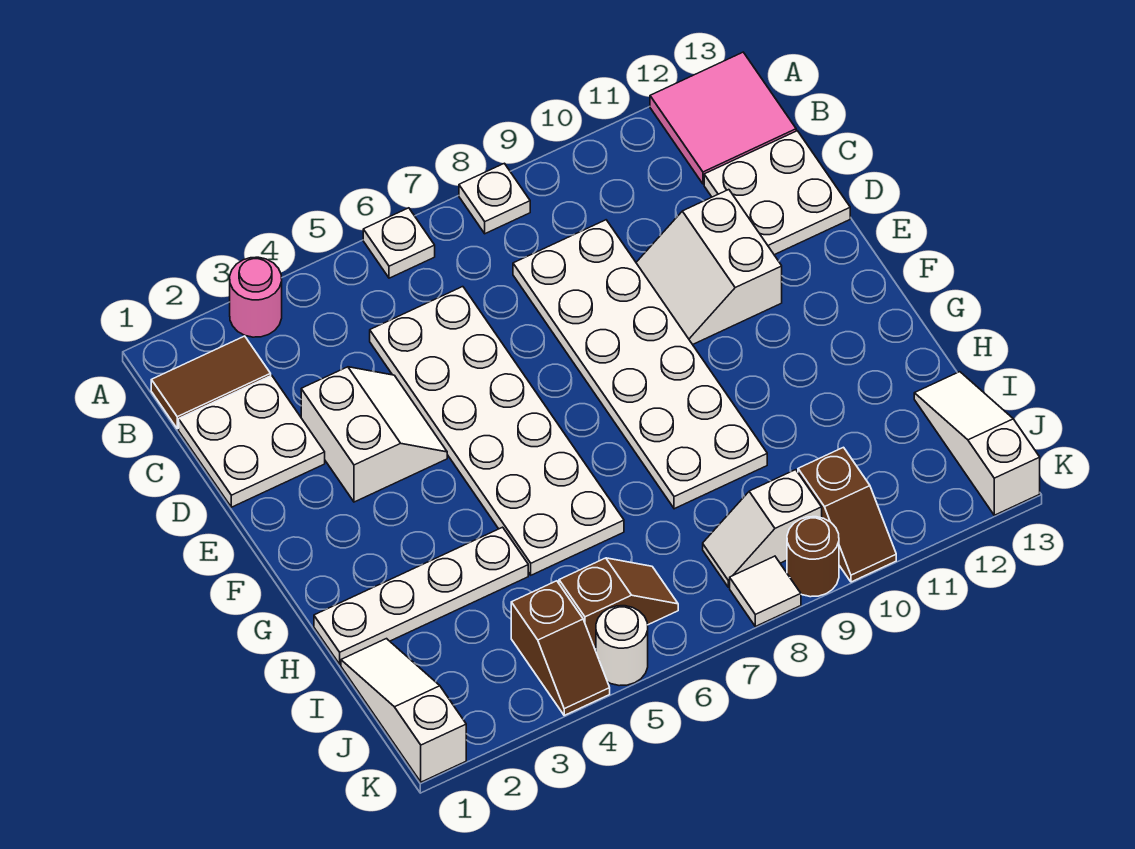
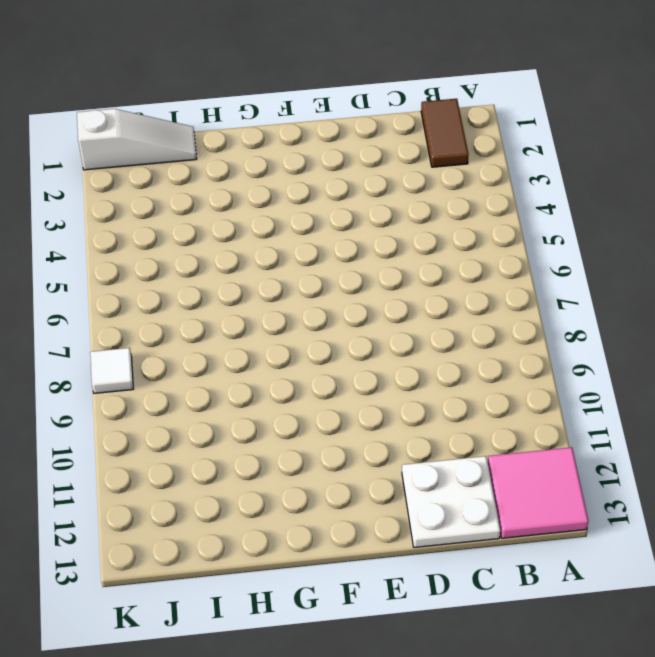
none -> pink 1x1 round brick [230,257,282,337]
none -> white 1x1 plate [363,208,435,278]
none -> white 1x1 plate [459,163,530,234]

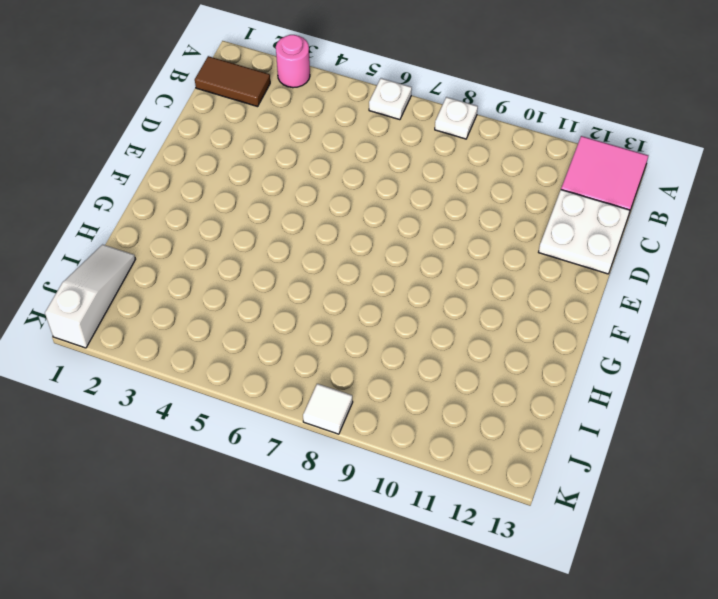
none -> white 2x2 plate [179,375,325,507]
none -> white 2x6 plate [370,287,624,575]
none -> white 2x6 plate [513,220,767,509]

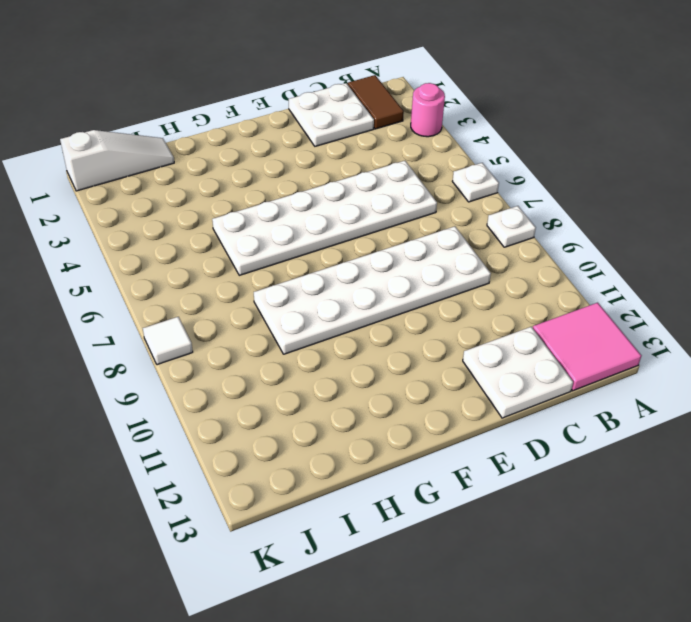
none -> white 2x2 slope [301,367,447,502]
none -> white 2x2 slope [636,190,782,345]
none -> white 1x4 plate [314,527,528,664]

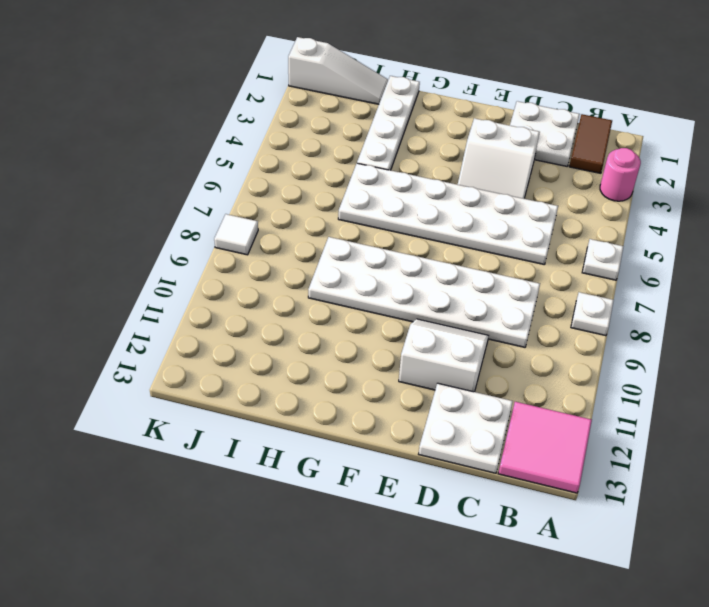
none -> white 1x3 slope [914,372,1040,515]
none -> brown 1x2 slope [511,581,610,715]
none -> brown 1x2 slope [559,558,678,649]

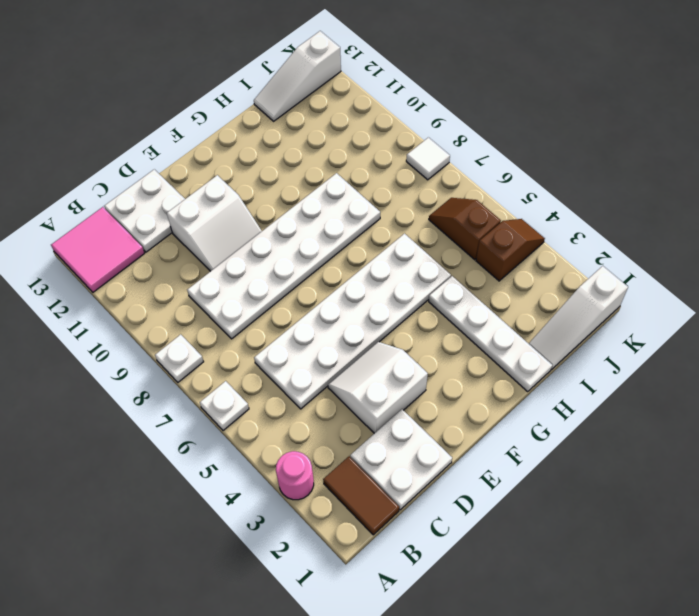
none -> white 1x2 slope [703,470,822,587]
none -> brown 1x2 slope [798,447,896,582]
none -> white 1x1 round brick [596,606,648,686]

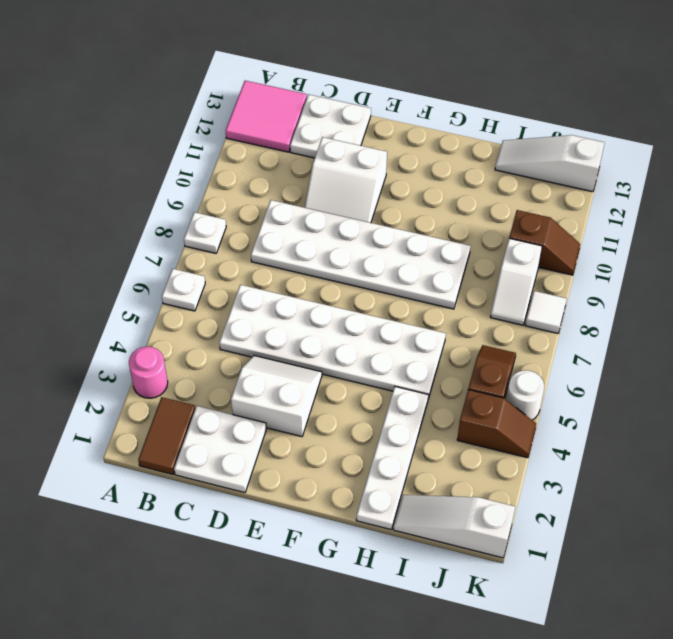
none -> brown 1x1 round brick [787,517,839,597]

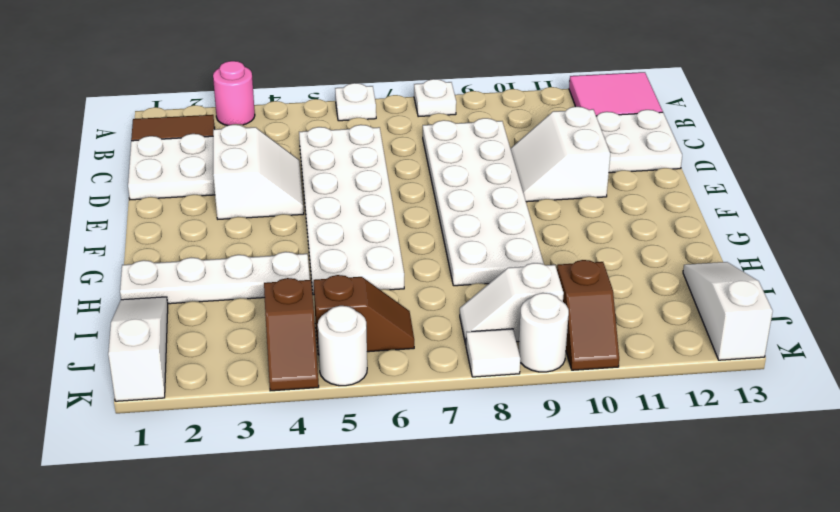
white 1x1 round brick [518,293,569,372] -> brown 1x1 round brick [787,517,839,597]

